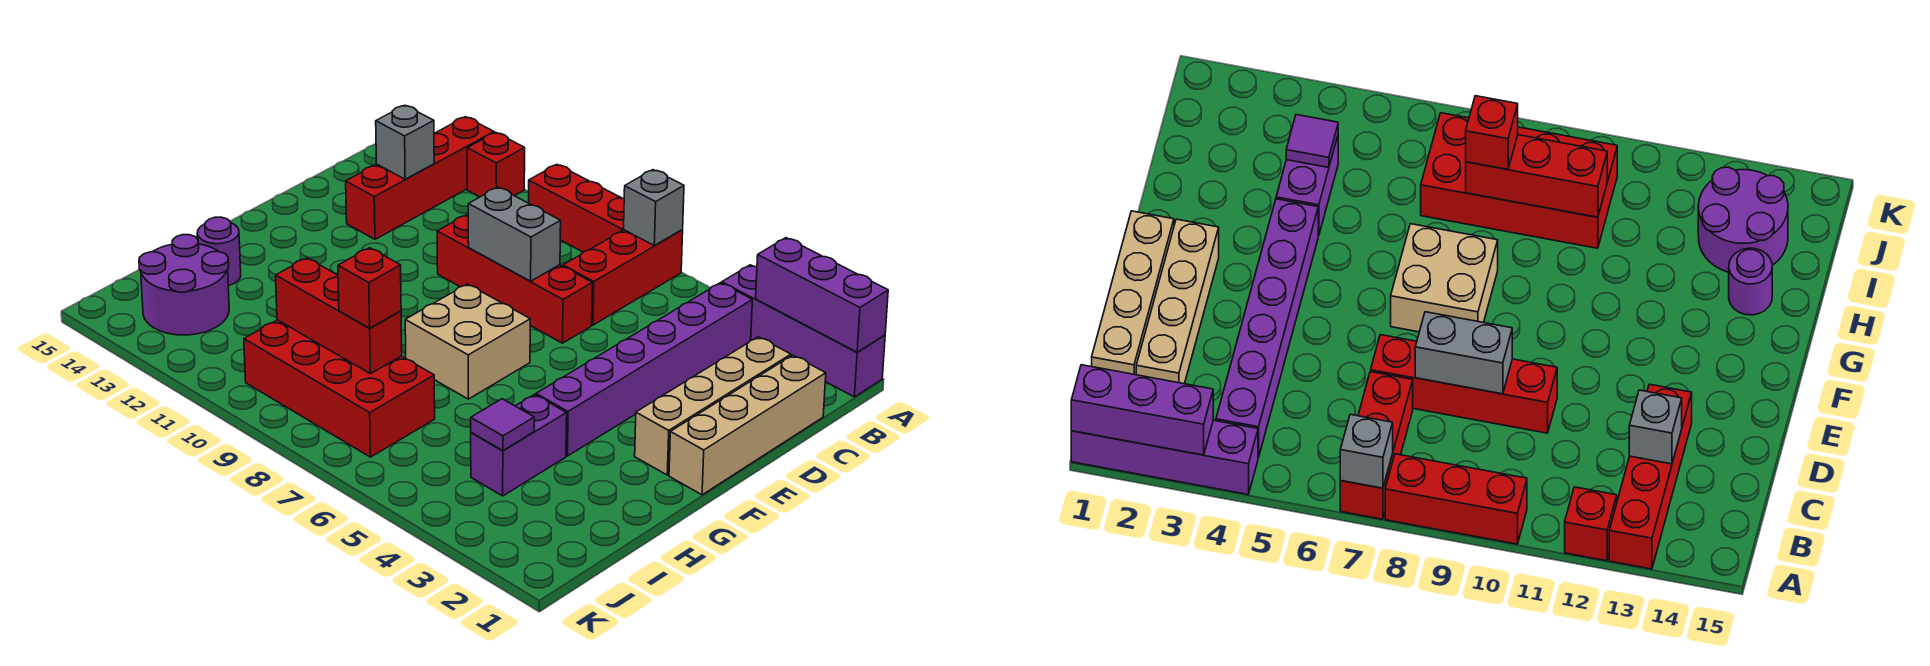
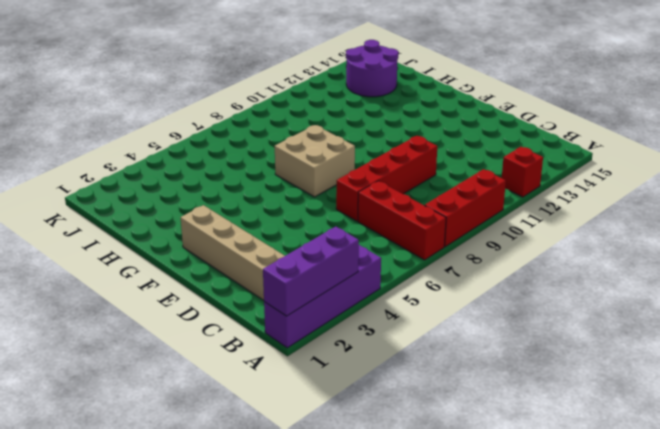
none -> red 1x4 brick [346,117,494,239]
none -> purple 1x6 brick [536,283,752,456]
none -> tan 1x4 brick [669,355,826,495]

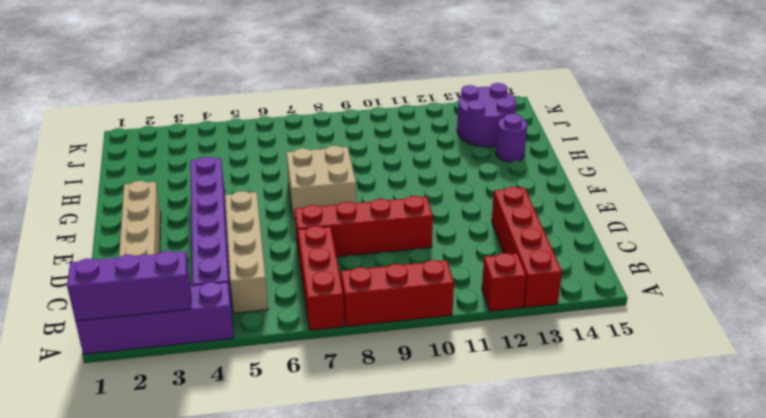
tan 1x4 brick [225,191,268,313] -> tan 1x4 brick moved to [669,355,826,495]
none -> purple 1x2 brick [471,395,567,496]
none -> red 2x4 brick [244,320,435,457]
none -> grey 1x1 brick [624,170,684,246]

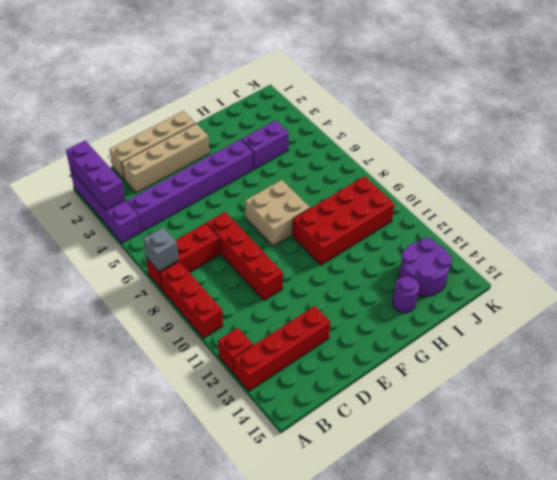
red 2x4 brick [292,176,395,265] -> red 2x4 brick turned to [244,320,435,457]
none -> grey 1x1 brick [376,105,434,179]
none -> grey 1x2 brick [468,187,561,281]
none -> purple 1x1 tile [471,399,534,451]

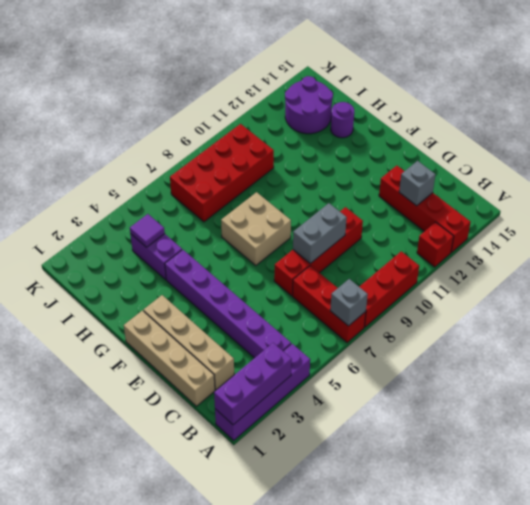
none -> red 1x3 brick [276,258,402,374]
none -> red 1x1 brick [338,248,401,328]

